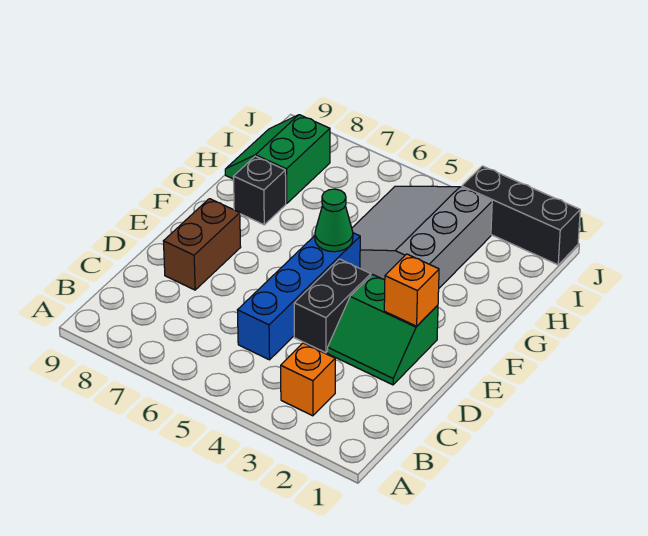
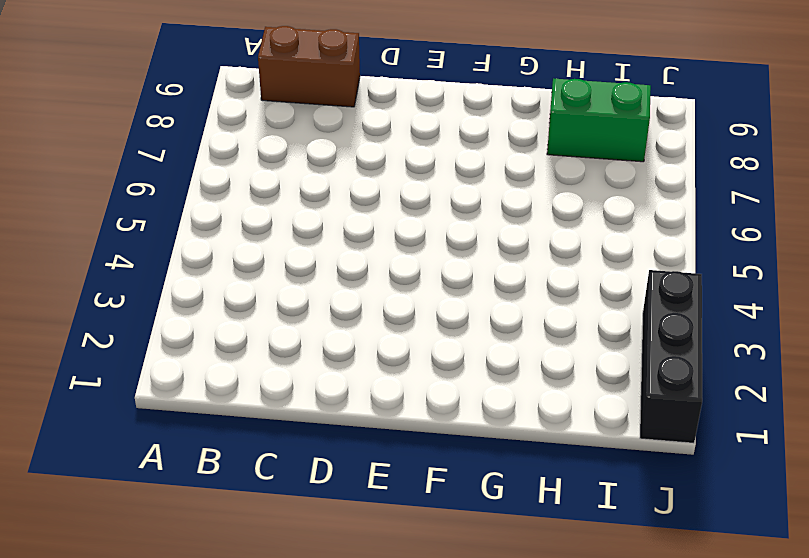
brown 1x2 brick [258,26,360,107] -> brown 1x2 brick moved to [163,199,241,290]
none -> orange 1x1 brick [281,343,335,416]
none -> blue 1x4 brick [237,233,360,360]

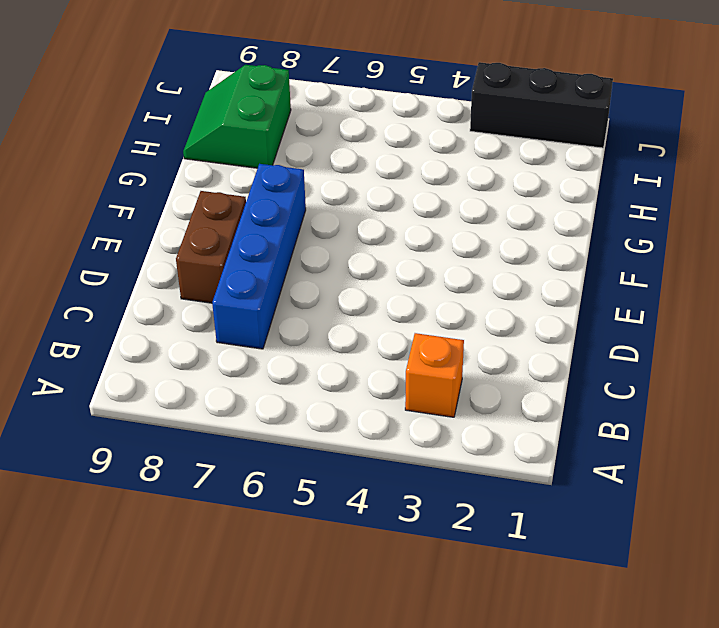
blue 1x4 brick [212,164,306,349] -> blue 1x4 brick moved to [237,233,360,360]
none -> green 2x2 slope [328,275,438,385]
none -> black 1x2 brick [294,259,371,353]

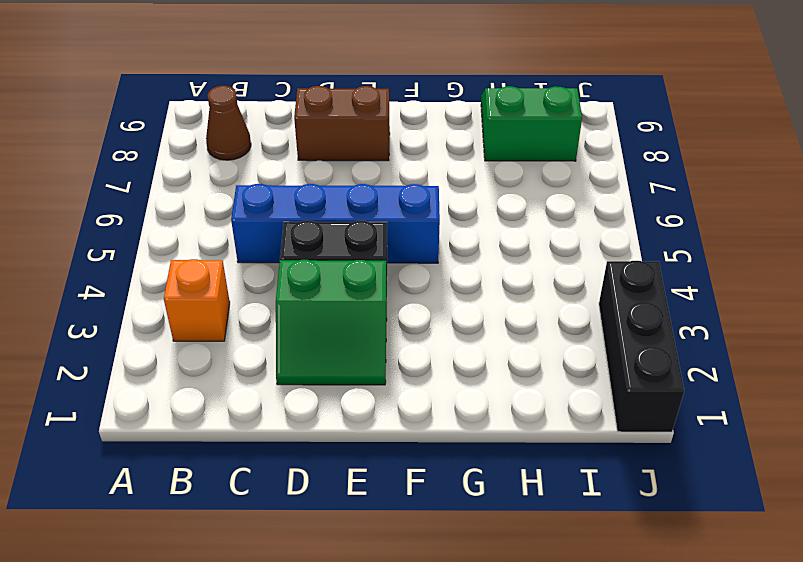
brown 1x1 cone [206,86,251,160] -> none
green 2x2 slope [276,260,387,385] -> green 2x2 slope turned to [328,275,438,385]
none -> grey 3x3 slope [352,186,492,288]
none -> black 1x1 brick [233,156,286,225]

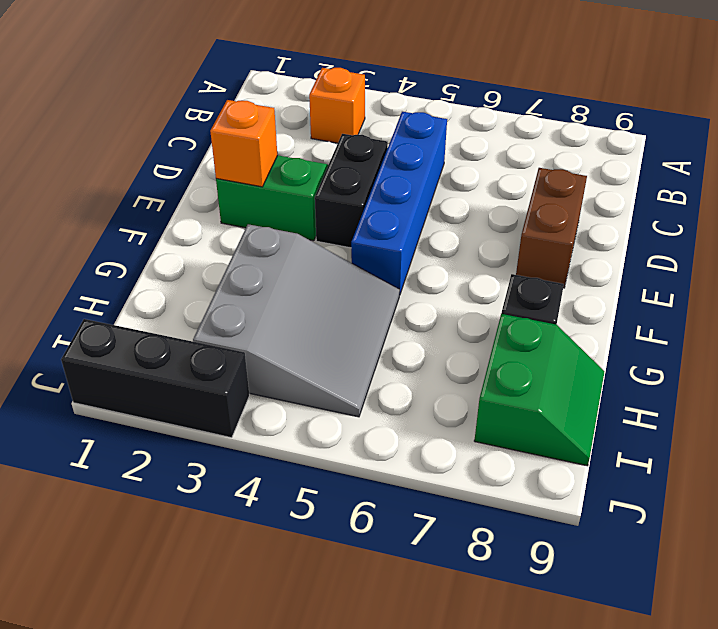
none -> green 1x1 cone [315,189,353,252]

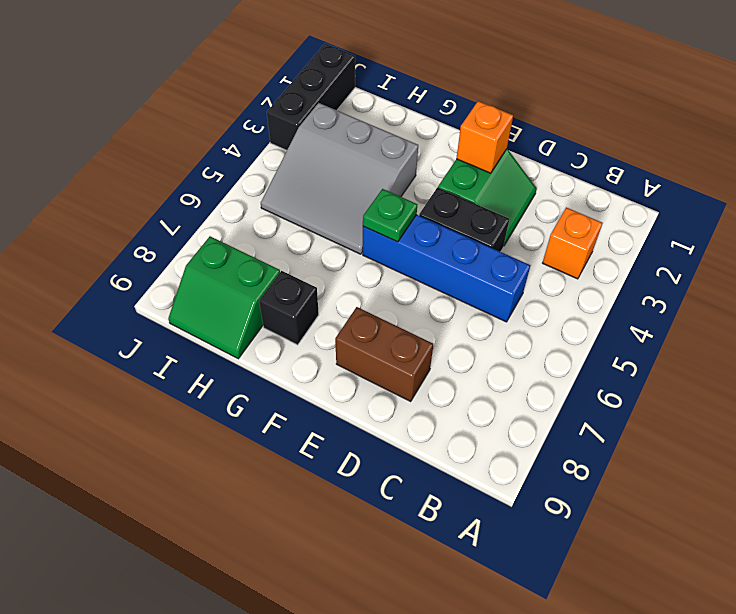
green 1x1 plate [363,189,417,242] -> green 1x1 cone [315,189,353,252]

